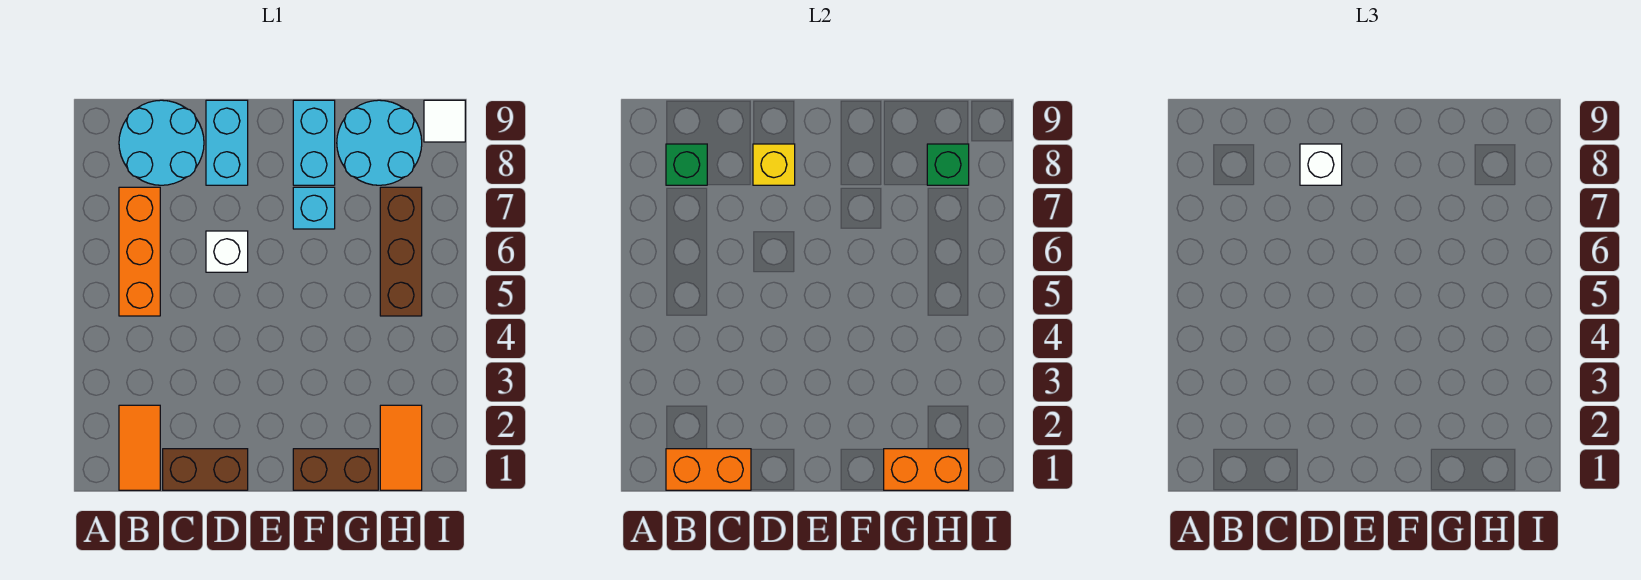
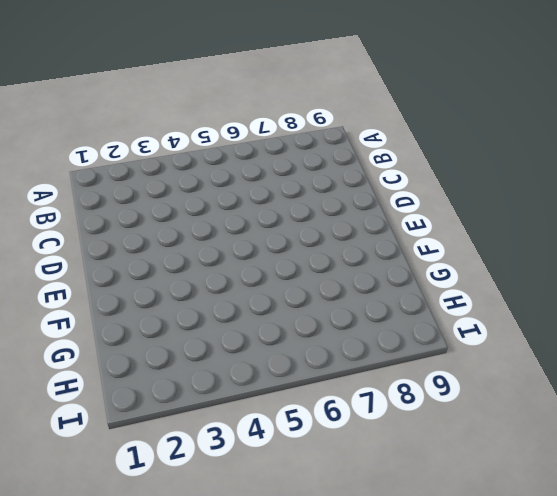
none -> orange 1x2 tile [119,405,160,490]
none -> orange 1x3 brick [119,187,160,316]
none -> cyan 2x2 round brick [119,100,204,185]

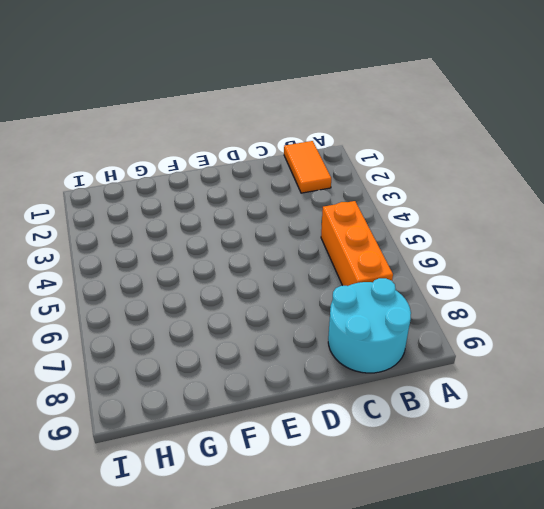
none -> brown 1x2 brick [163,449,248,490]
none -> white 1x1 brick [206,231,248,272]
none -> cyan 1x2 brick [206,100,248,185]

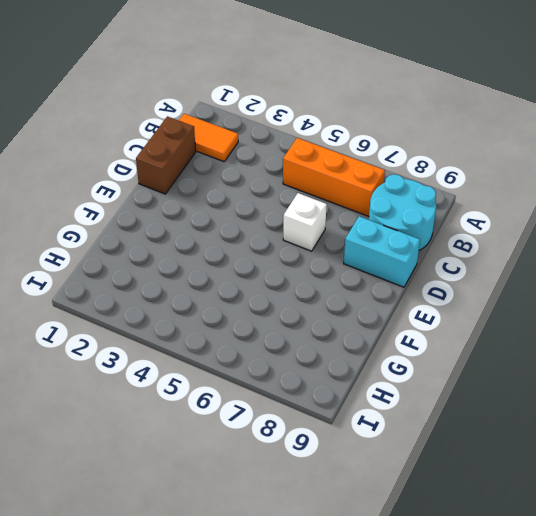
none -> brown 1x2 brick [293,449,378,490]
none -> cyan 1x1 brick [293,187,335,229]
none -> cyan 1x2 brick [293,100,335,185]

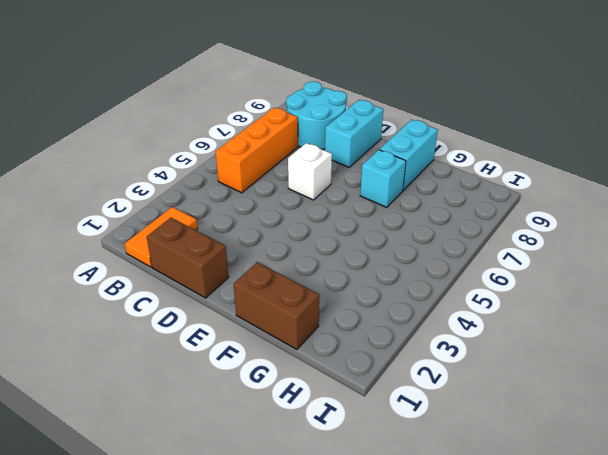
none -> cyan 2x2 round brick [337,100,422,185]
none -> orange 1x2 tile [380,405,422,490]
none -> brown 1x3 brick [380,187,422,316]

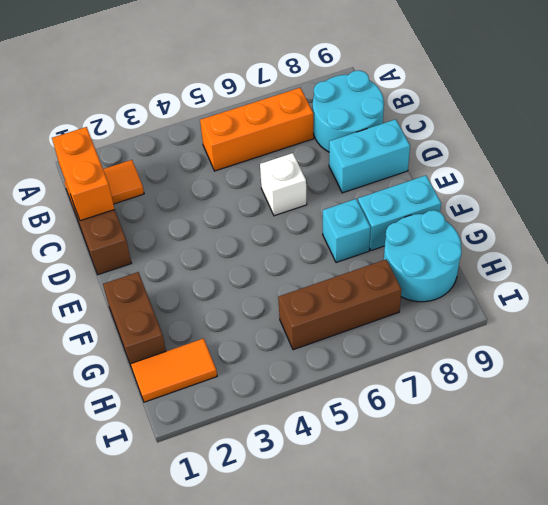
none -> white 1x1 tile [424,100,465,142]
none -> green 1x1 brick [666,144,707,185]
none -> yellow 1x1 brick [753,144,795,185]

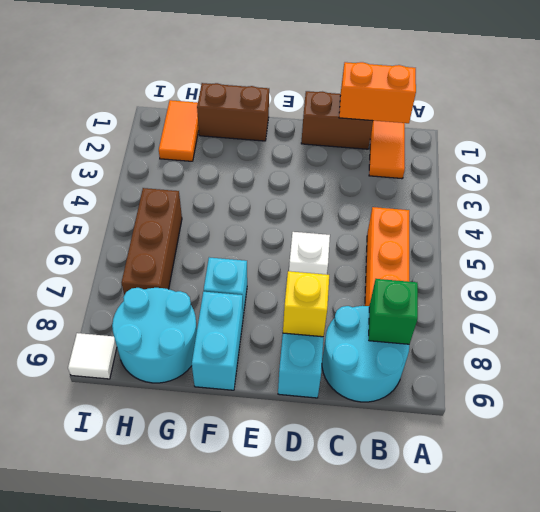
none -> orange 1x2 brick [884,449,969,490]
none -> green 1x1 brick [927,144,969,185]
none -> white 1x1 brick [1300,144,1342,185]

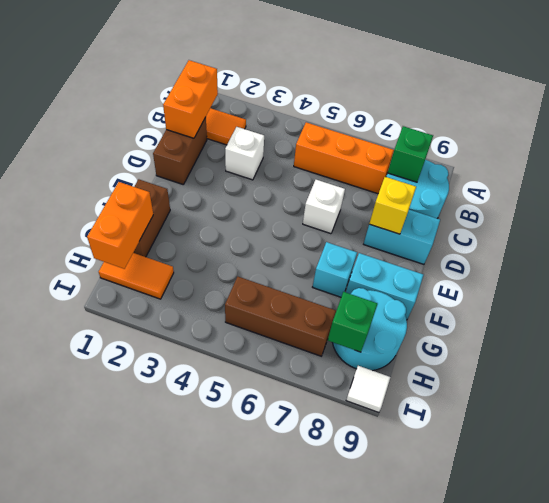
white 1x1 brick [225,127,264,180] -> white 1x1 brick moved to [1300,144,1342,185]

